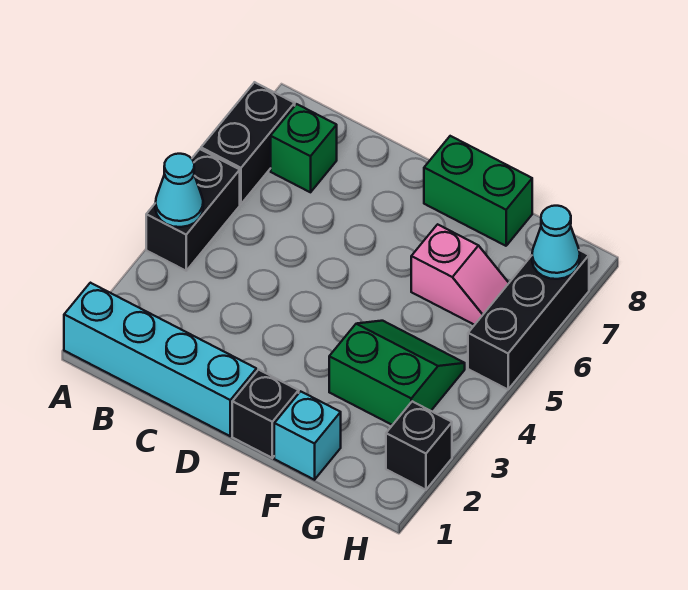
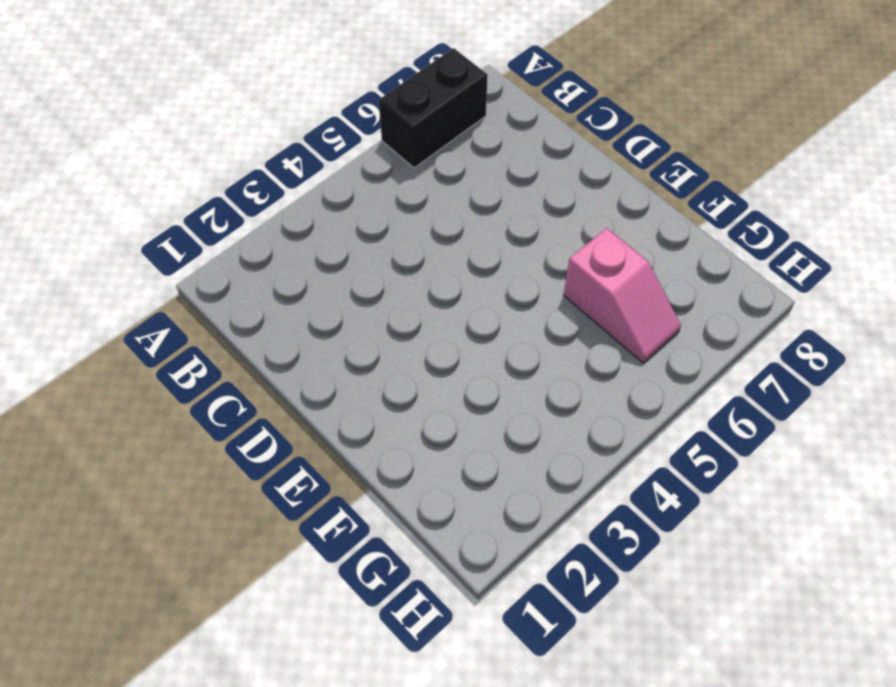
none -> cyan 1x4 brick [64,283,256,436]
none -> black 1x2 brick [146,149,240,271]
none -> green 1x1 brick [271,104,337,192]

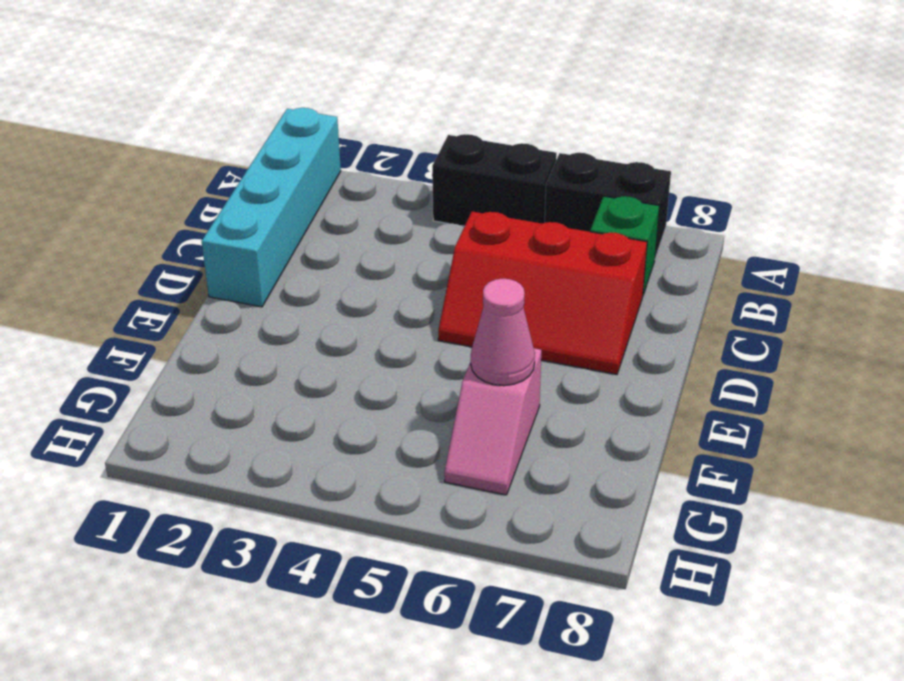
red 2x3 slope [438,212,647,374] -> none
pink 1x1 cone [471,279,535,386] -> none
none -> black 1x1 brick [232,370,299,458]
none -> green 1x2 brick [424,136,532,246]
none -> cyan 1x1 brick [274,391,341,480]

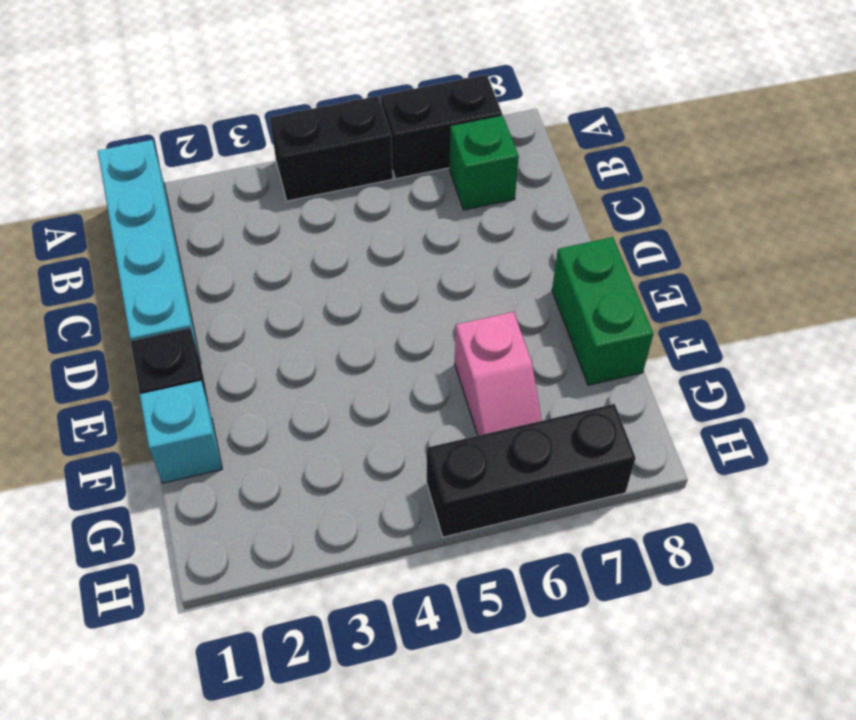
none -> green 2x2 slope [329,321,465,425]
none -> black 1x1 brick [386,401,452,490]
none -> cyan 1x1 cone [155,154,203,227]

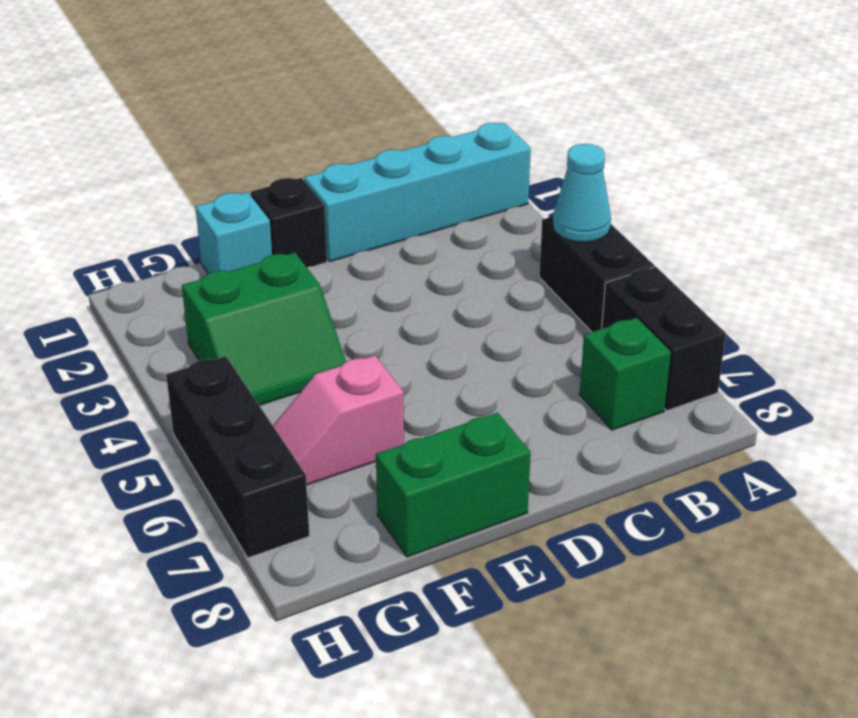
none -> black 1x1 brick [386,401,452,490]
none -> cyan 1x1 cone [532,206,580,279]

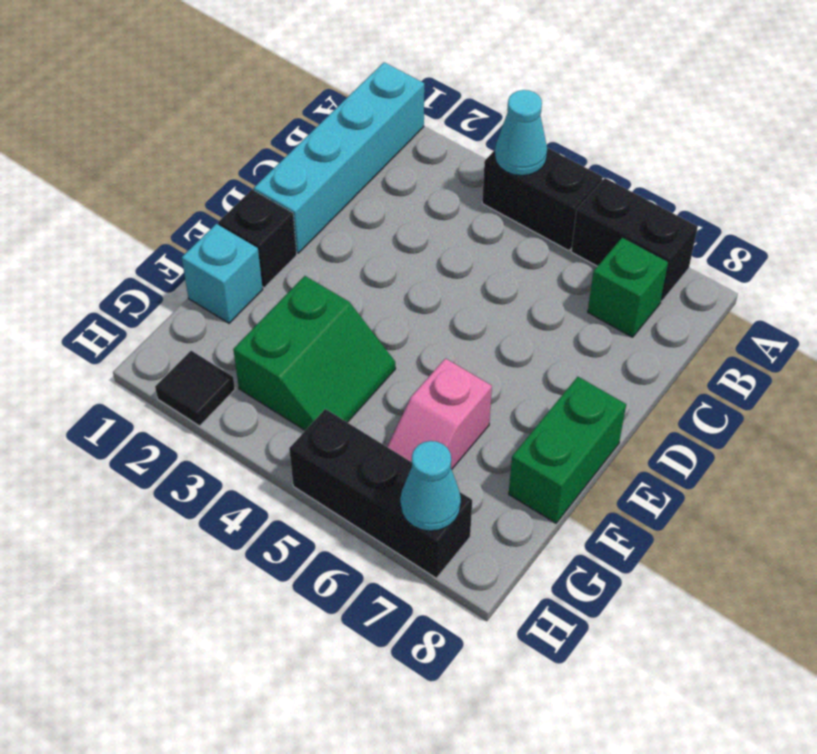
black 1x1 tile [155,351,235,426] -> black 1x1 brick [386,401,452,490]

